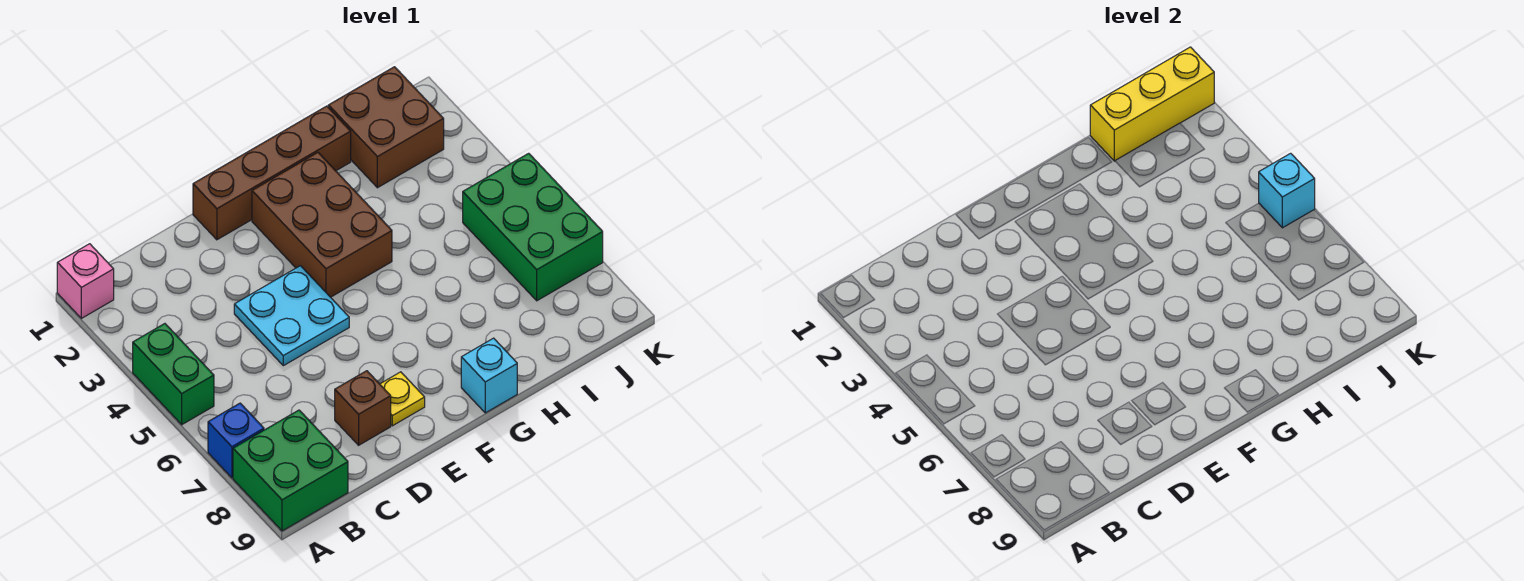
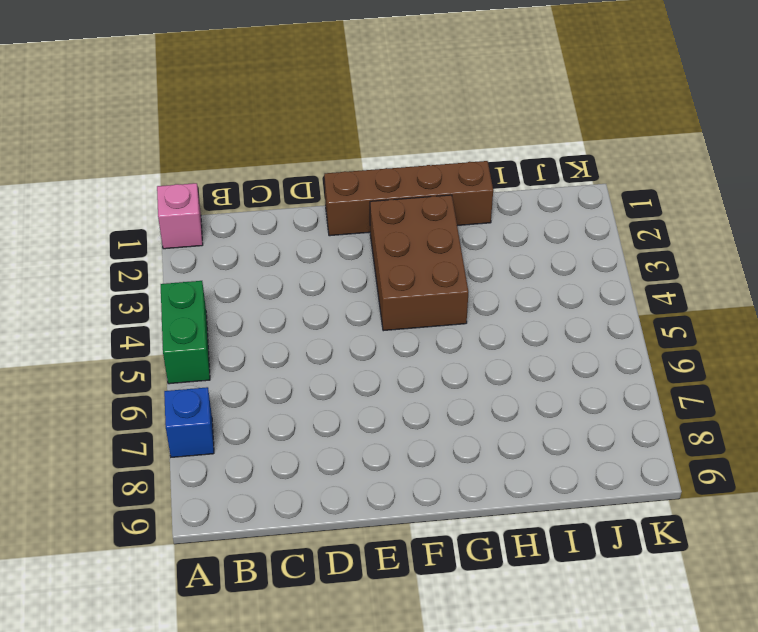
none -> green 2x2 brick [233,410,348,531]
none -> cyan 2x2 plate [234,266,349,366]
none -> brown 1x1 brick [335,371,391,445]

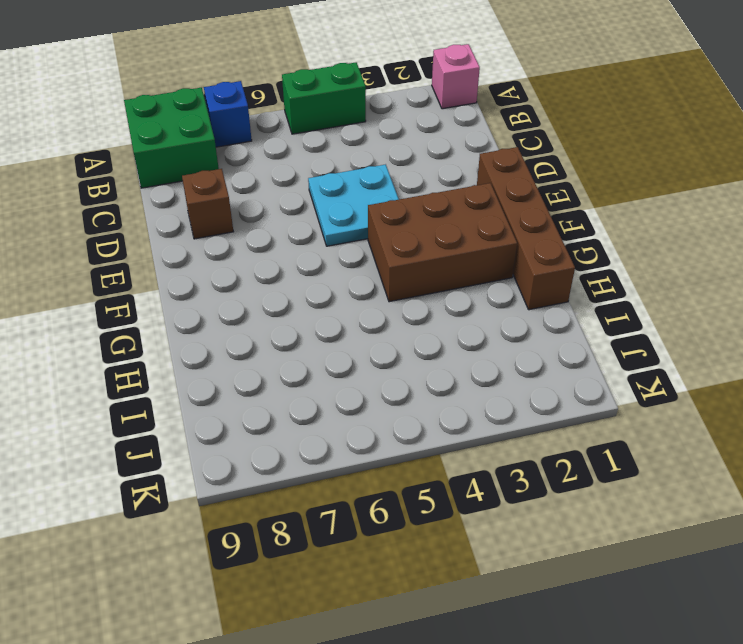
none -> yellow 1x1 plate [380,372,425,426]
none -> cyan 1x1 brick [461,338,517,413]
none -> brown 2x2 brick [328,67,444,188]

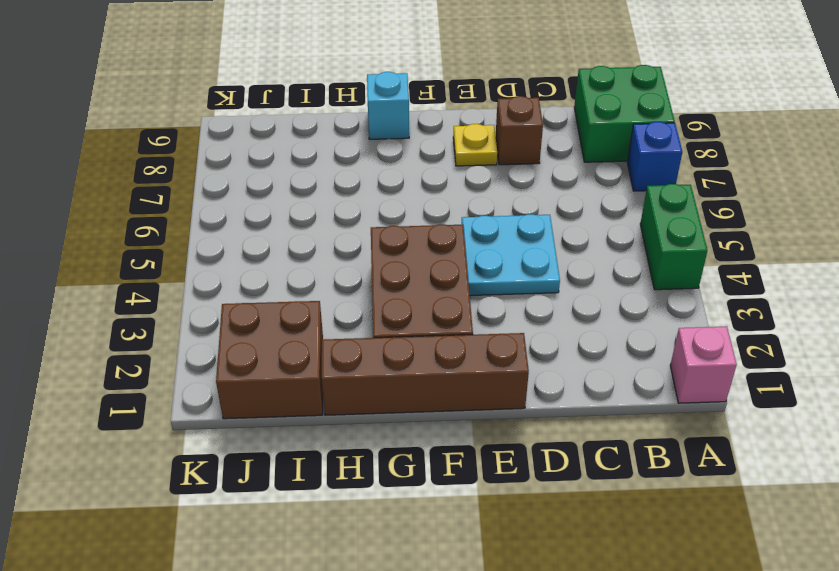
none -> green 2x3 brick [463,153,603,301]
none -> yellow 1x3 brick [1090,47,1214,161]
none -> cyan 1x1 brick [1259,153,1315,228]

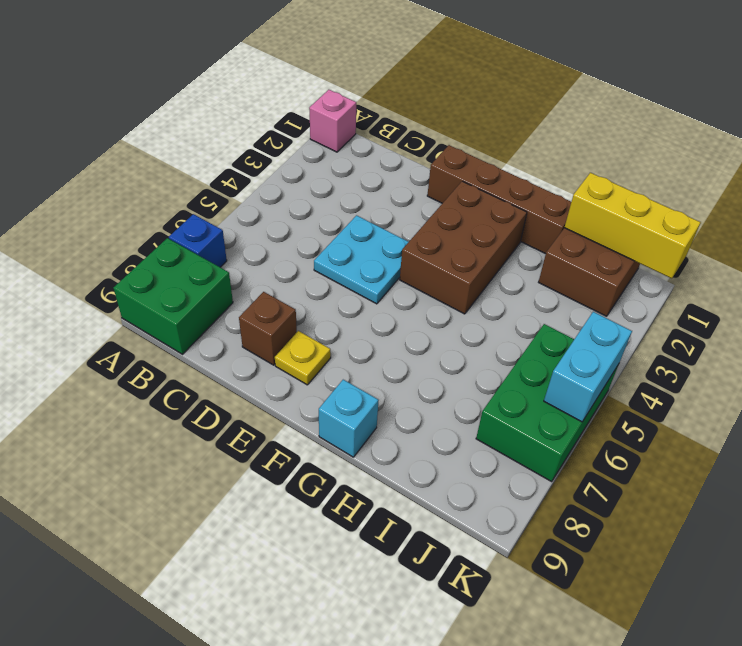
cyan 1x2 brick [544,312,632,422] -> cyan 1x1 brick [1259,153,1315,228]
none -> green 1x2 brick [133,324,214,425]

